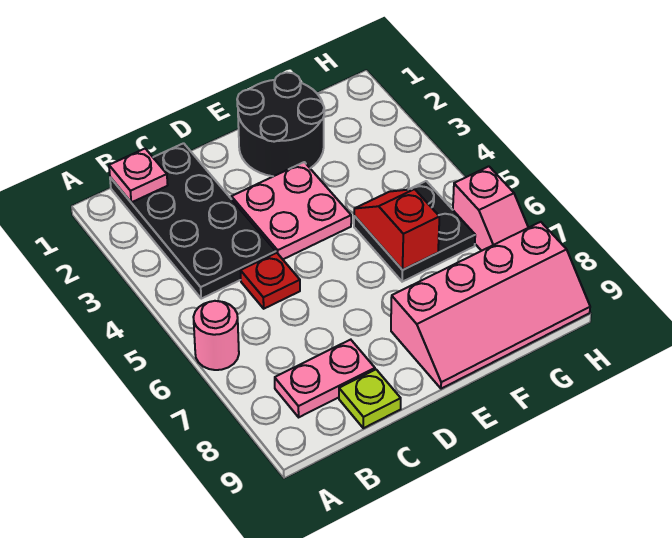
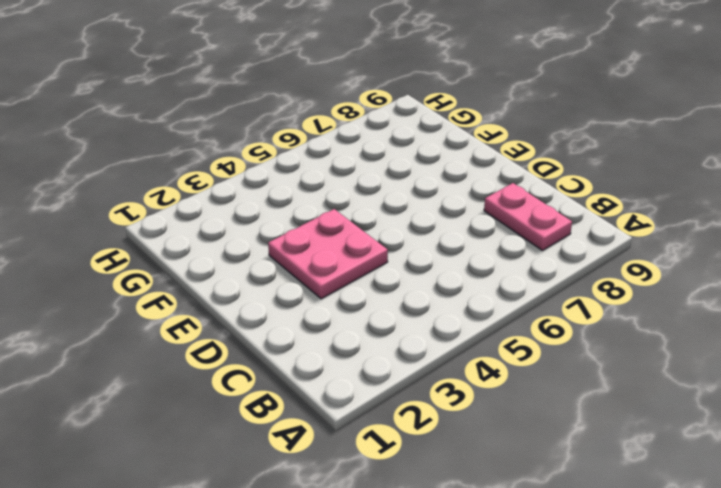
none -> pink 1x1 round brick [193,301,239,370]
none -> black 2x4 plate [110,143,276,299]
none -> red 1x1 plate [241,253,300,309]

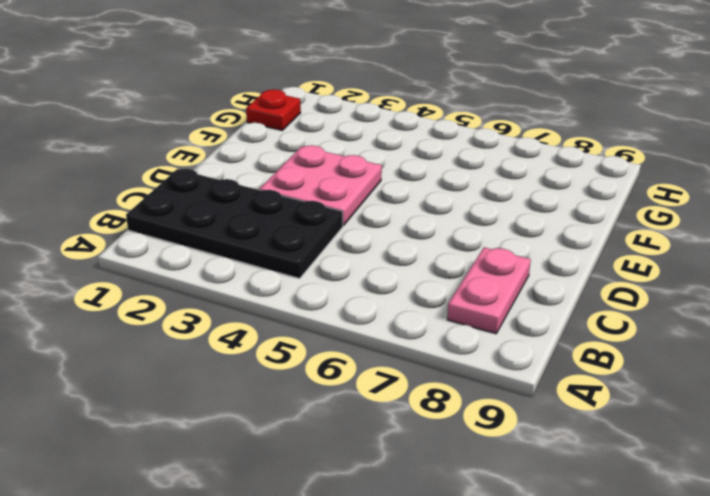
red 1x1 plate [246,89,301,130] -> red 1x1 plate moved to [241,253,300,309]
none -> pink 1x1 round brick [193,301,239,370]
none -> lime 1x1 plate [339,370,401,428]
none -> black 2x2 round brick [237,73,324,176]

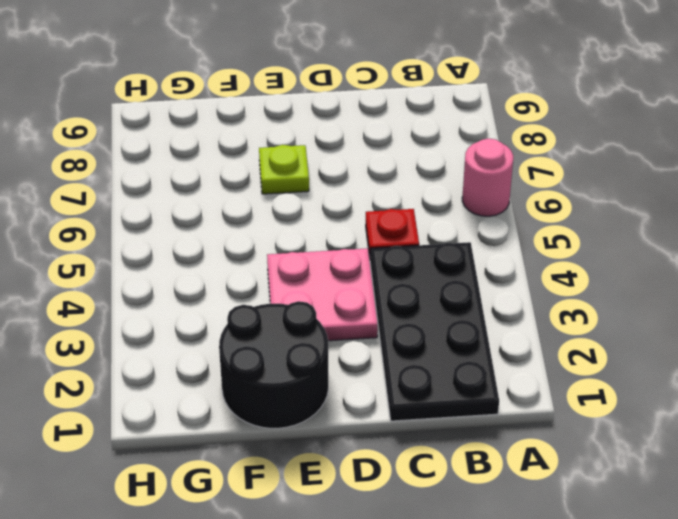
lime 1x1 plate [259,145,309,194] -> lime 1x1 plate moved to [339,370,401,428]
none -> pink 1x2 plate [275,340,375,417]
none -> pink 2x4 slope [391,222,590,389]
none -> black 2x2 plate [354,181,475,282]

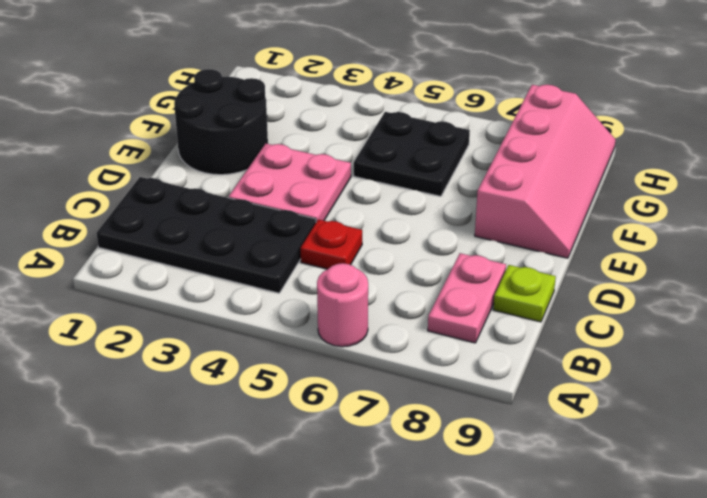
none -> pink 1x2 slope [453,166,528,251]
none -> pink 1x1 plate [109,149,168,202]
none -> red 1x2 slope [354,189,439,270]

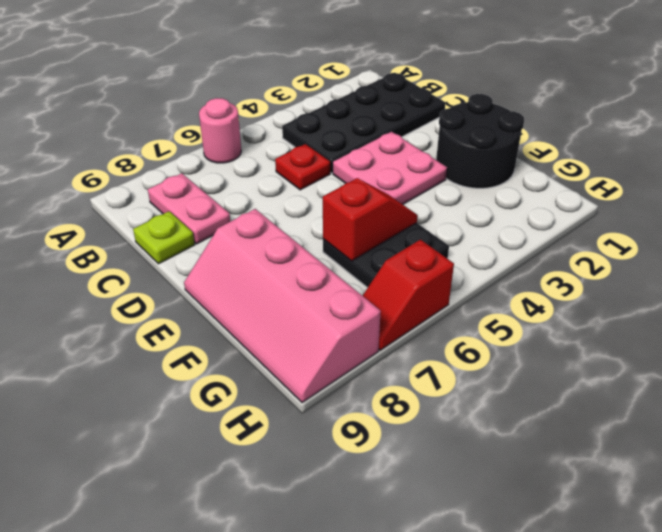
red 1x2 slope [363,240,454,350] -> pink 1x2 slope [453,166,528,251]
none -> pink 1x1 plate [109,149,168,202]

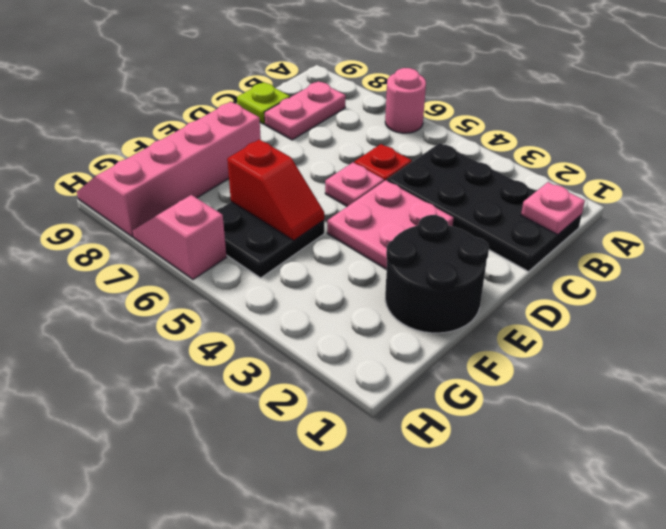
pink 1x1 plate [325,162,384,206] -> none

